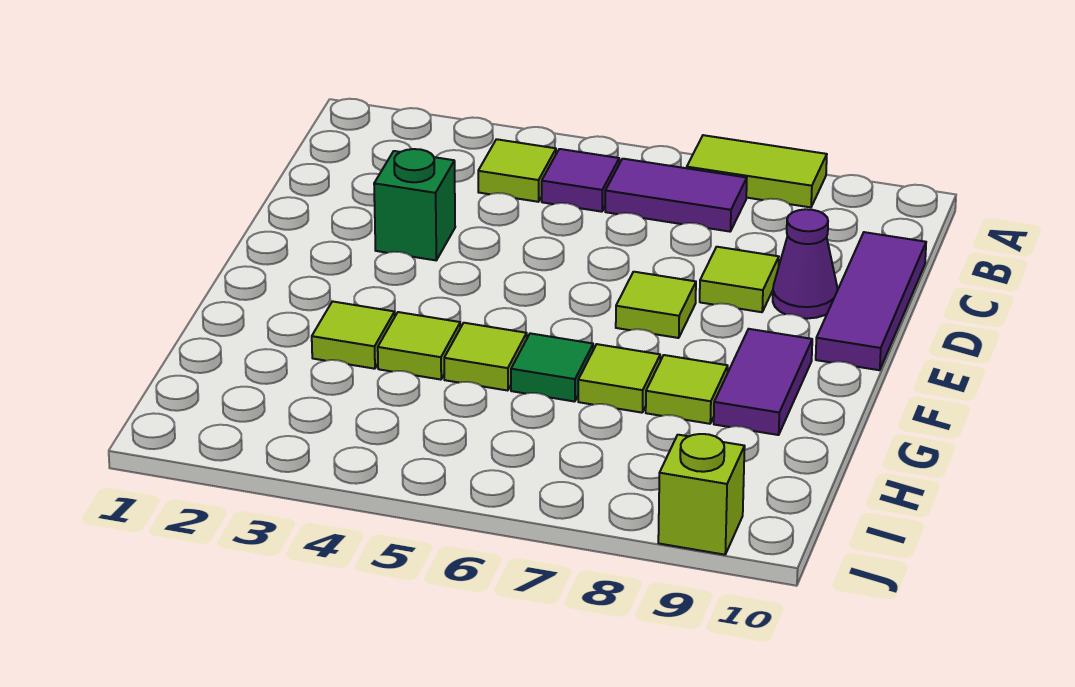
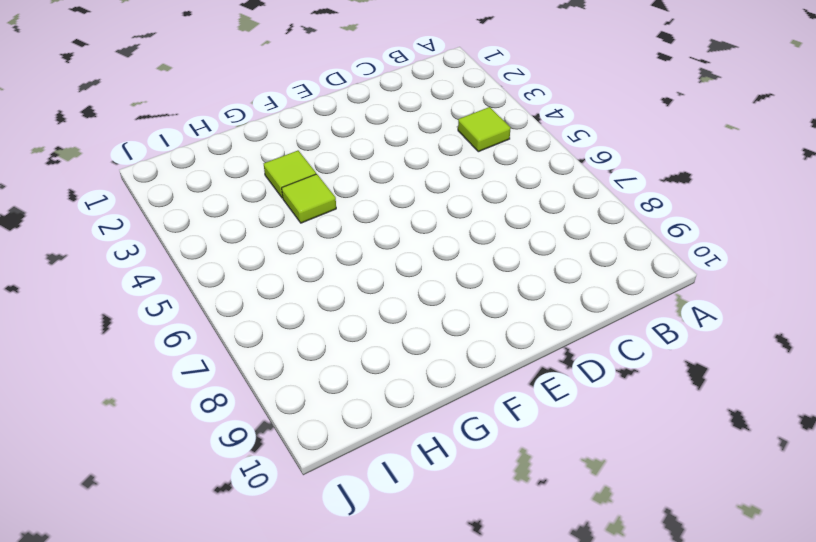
none -> lime 1x2 tile [687,135,827,207]
none -> purple 1x1 tile [542,149,619,212]
none -> purple 1x2 tile [605,159,747,232]

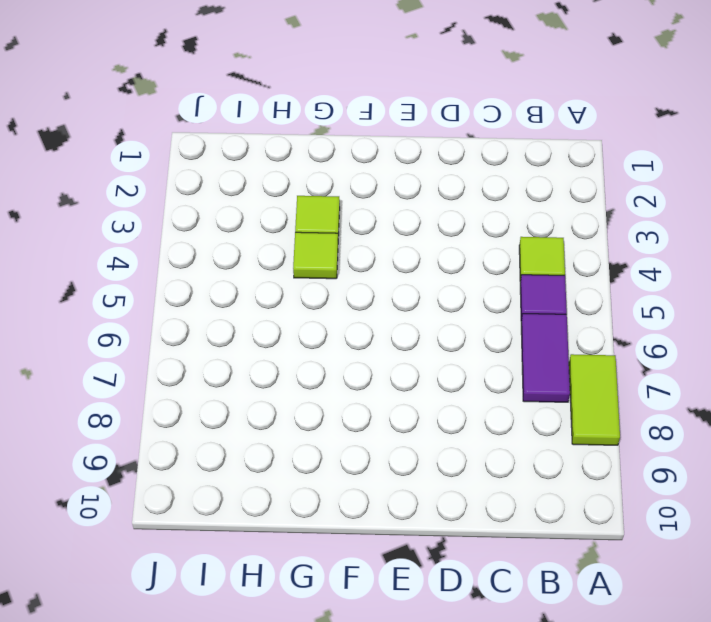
none -> purple 1x3 tile [816,232,926,370]
none -> green 1x1 brick [374,149,455,260]
none -> lime 1x1 tile [700,247,779,312]

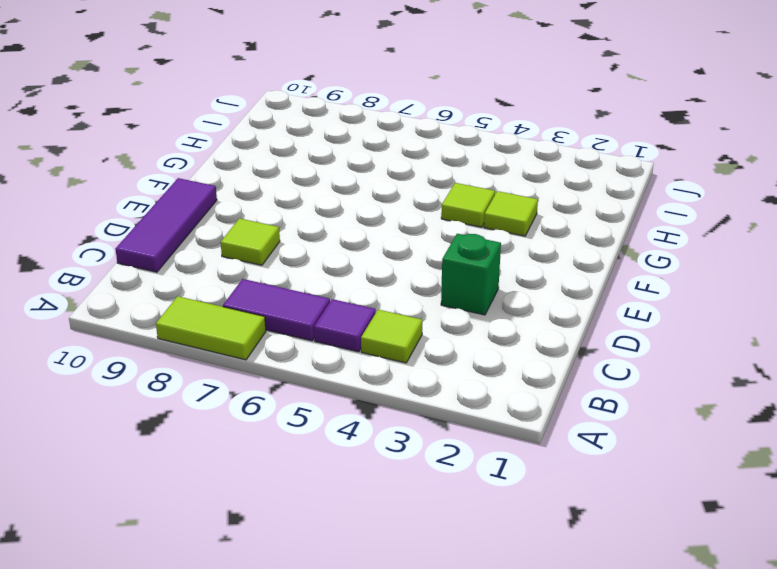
none -> purple 1x1 cone [773,209,838,319]
none -> lime 1x1 tile [616,272,696,338]
none -> purple 1x2 tile [714,329,812,435]

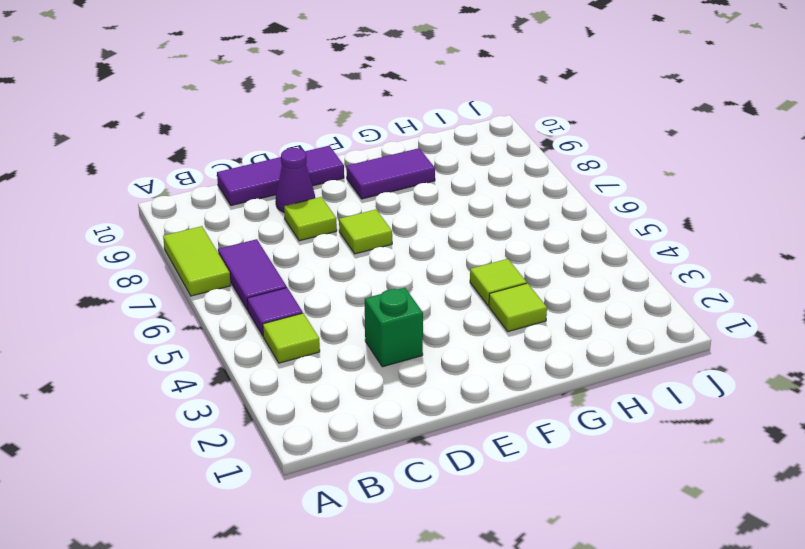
none -> lime 1x1 tile [444,323,527,391]
none -> green 1x1 tile [511,333,593,402]
none -> lime 1x1 tile [578,344,660,413]

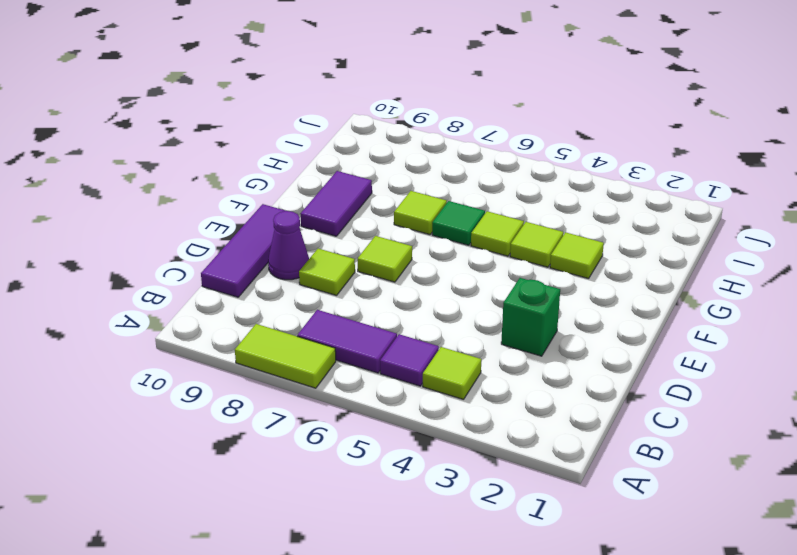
none -> lime 1x1 tile [646,355,728,424]
none -> lime 1x1 brick [658,434,745,555]

